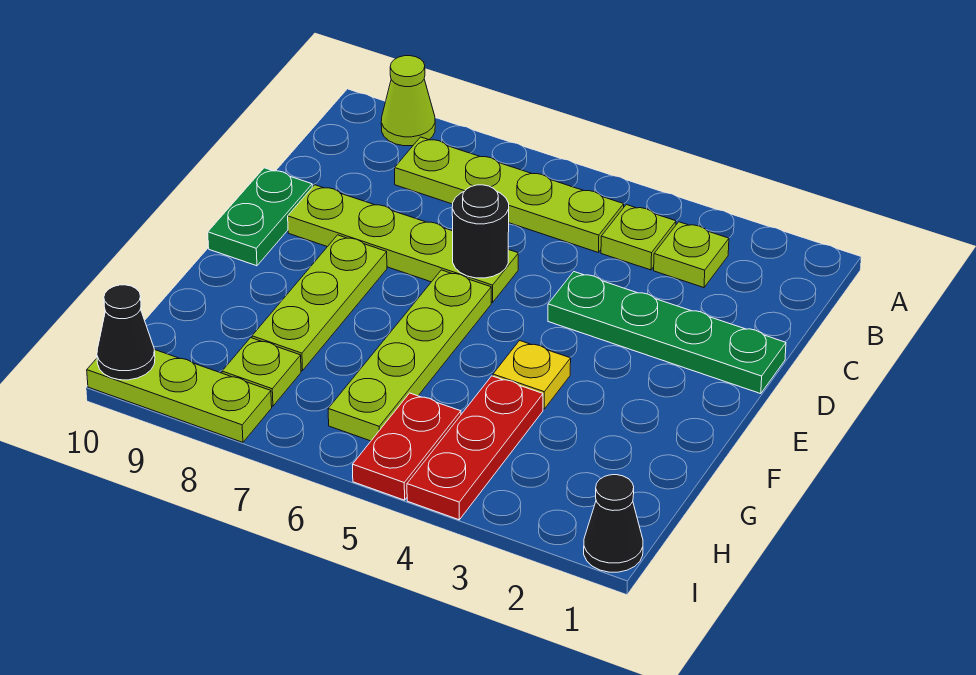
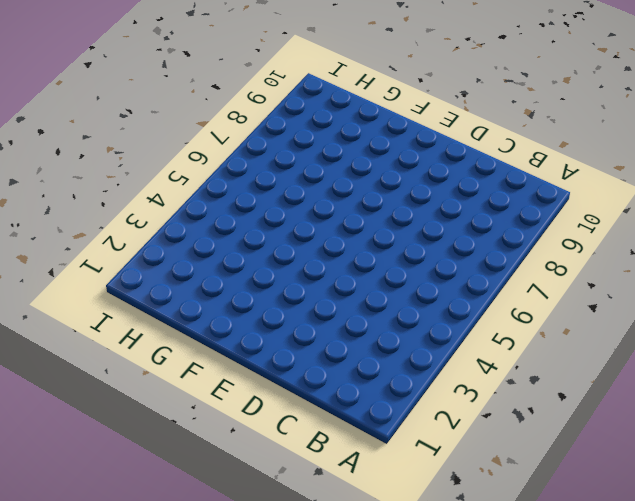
none -> lime 1x1 cone [381,56,435,146]
none -> lime 1x1 plate [654,222,729,288]
none -> lime 1x1 plate [601,205,676,270]

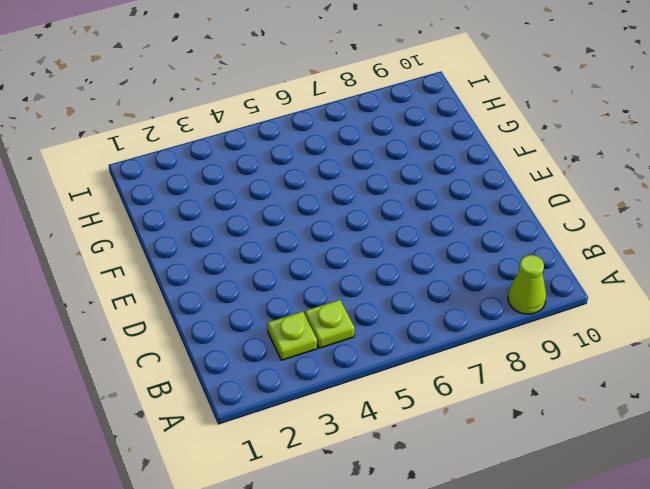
none -> lime 1x4 plate [395,137,624,253]
none -> green 1x4 plate [548,272,786,394]
none -> lime 1x4 plate [288,185,518,303]

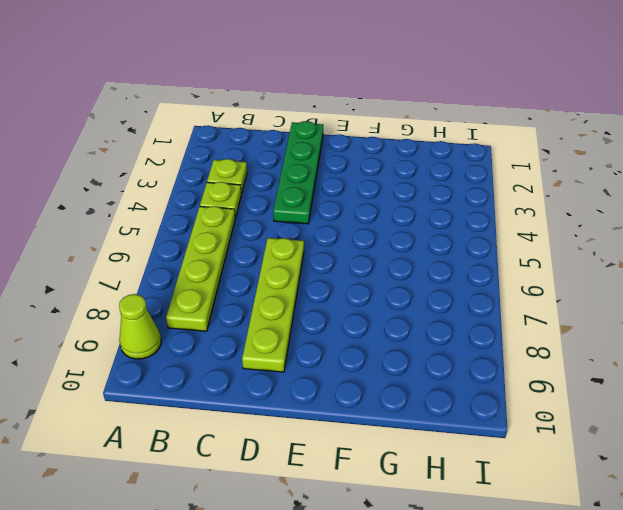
none -> green 1x2 plate [208,168,312,266]
none -> lime 1x4 plate [328,270,491,441]
none -> lime 1x3 plate [252,235,387,371]

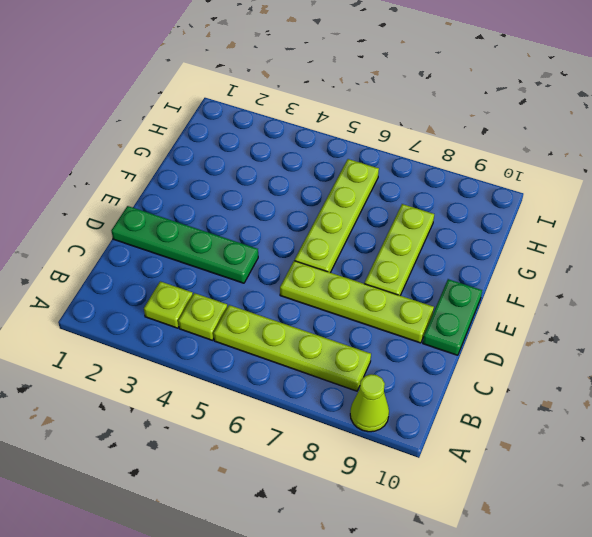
none -> yellow 1x1 plate [493,341,571,409]
none -> red 1x3 plate [407,376,543,520]
none -> red 1x2 plate [353,393,461,500]

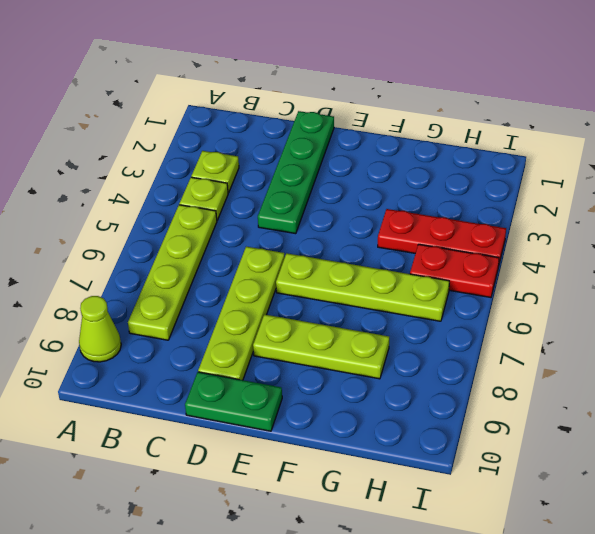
none -> yellow 1x1 plate [493,341,571,409]
none -> lime 1x1 plate [222,338,301,406]
none -> black 1x1 cone [584,475,643,572]

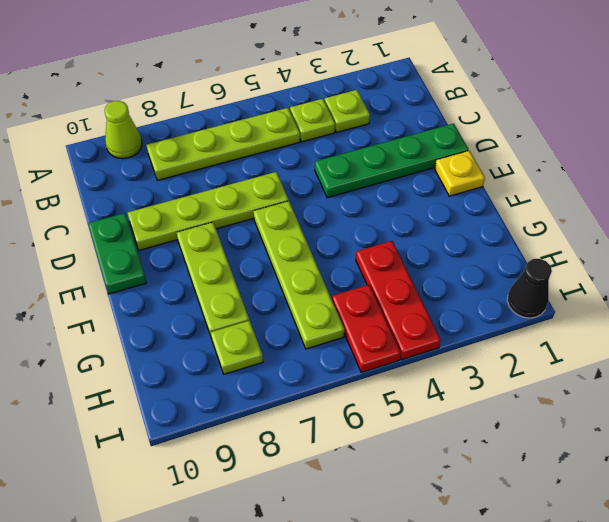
yellow 1x1 plate [435,151,485,196] -> yellow 1x1 plate moved to [493,341,571,409]
none -> lime 1x3 plate [87,350,272,442]
none -> black 1x1 round brick [452,185,509,278]
none -> black 1x1 cone [97,285,155,380]

